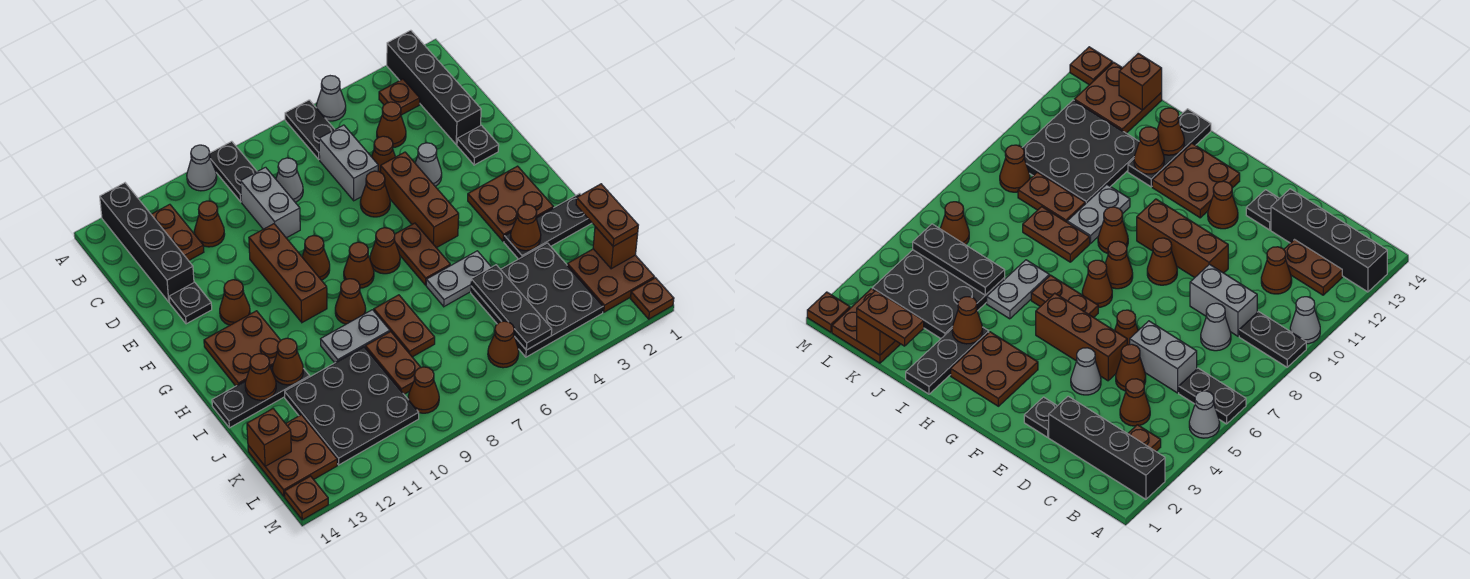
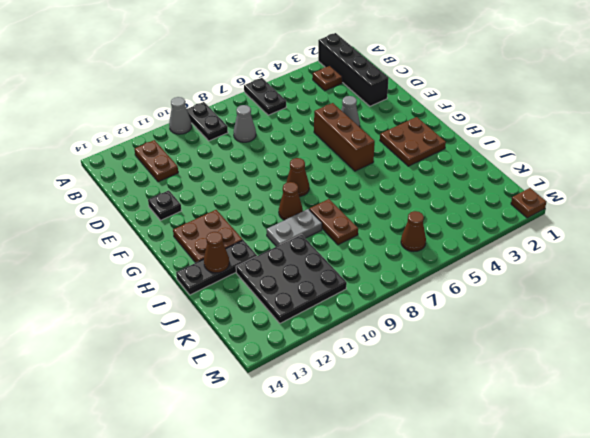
none -> grey 1x1 cone [316,76,346,121]
none -> black 1x4 brick [100,183,194,302]
none -> brown 1x1 cone [377,102,406,147]
none -> grey 1x2 brick [319,125,378,201]

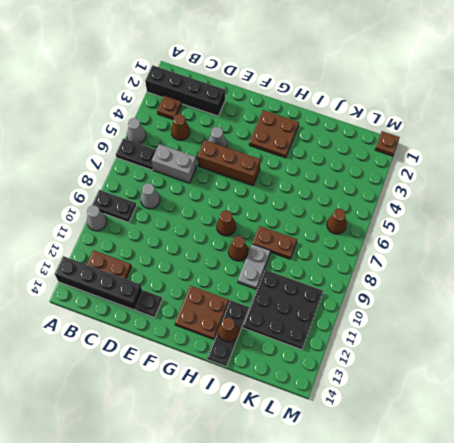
none -> grey 1x2 brick [241,167,300,238]
none -> brown 1x1 cone [194,201,225,247]
none -> brown 1x1 cone [372,136,395,172]
none -> black 1x1 plate [457,125,499,165]

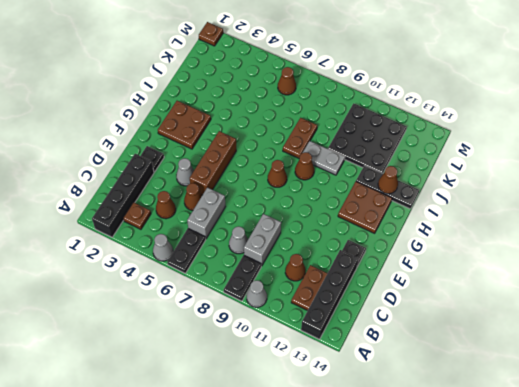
none -> brown 1x1 cone [360,171,390,217]
none -> brown 1x3 brick [249,224,327,323]
none -> brown 1x1 cone [302,236,330,280]
none -> brown 1x1 cone [220,280,250,325]

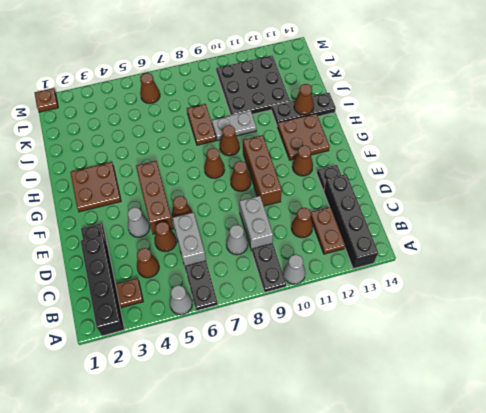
none -> brown 1x2 plate [394,223,450,285]
none -> brown 1x1 cone [370,228,400,274]
none -> black 1x3 plate [504,193,592,259]
none -> grey 1x2 plate [426,251,491,307]

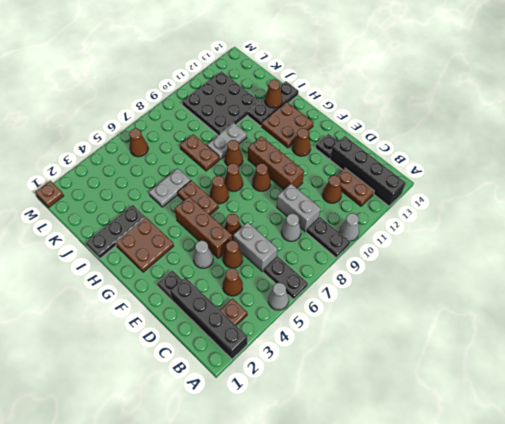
none -> black 3x3 plate [471,243,603,357]
none -> brown 1x2 plate [365,331,421,394]
none -> brown 2x2 plate [567,249,655,312]
none -> brown 2x2 plate [248,415,337,496]

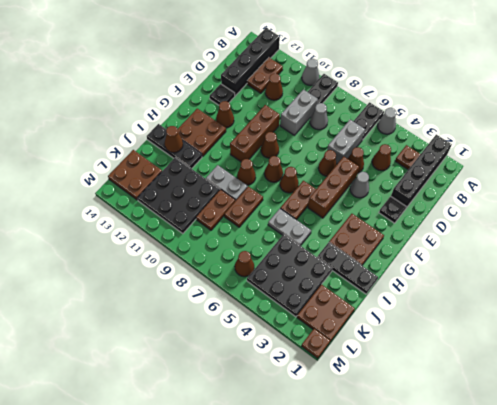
none -> brown 1x1 cone [408,367,439,413]
none -> brown 1x1 plate [284,476,328,520]
none -> brown 1x1 cone [510,204,541,251]
none -> brown 1x1 cone [272,338,303,385]

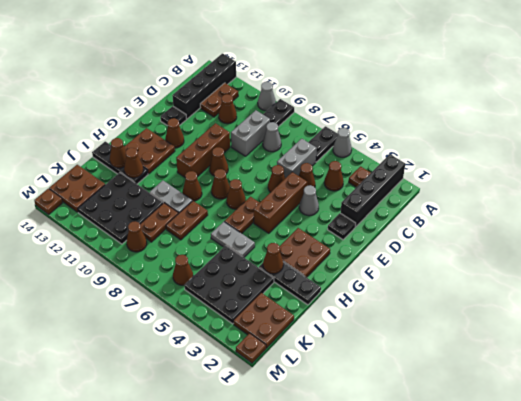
none -> black 1x3 plate [471,265,552,350]
none -> brown 1x1 brick [593,227,638,269]
none -> brown 1x1 brick [247,409,291,466]
none -> brown 1x2 plate [576,184,638,246]

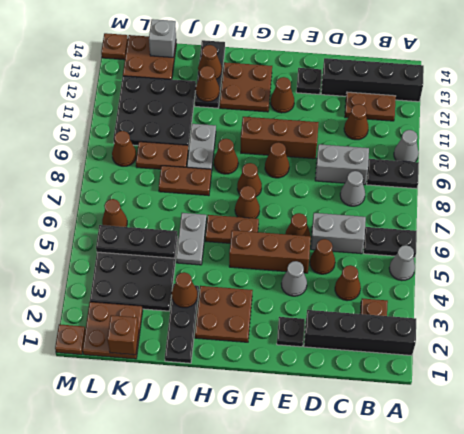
grey 1x1 brick [149,19,176,58] -> brown 1x1 brick [247,409,291,466]
none -> brown 1x2 plate [576,184,638,246]

